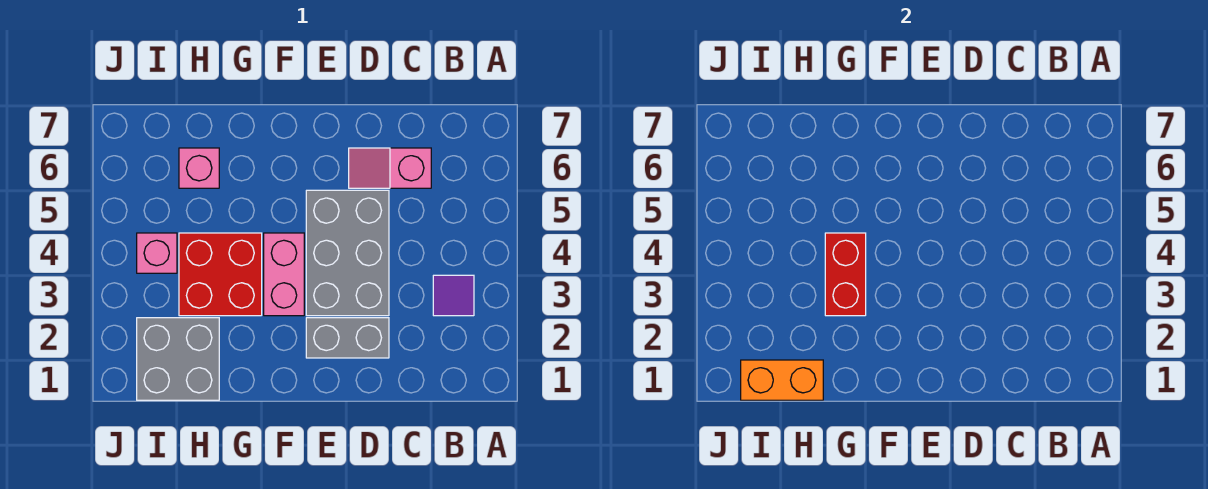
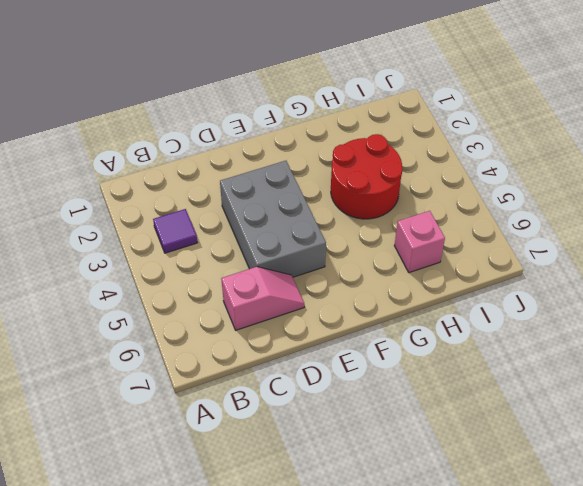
red 2x2 round brick [331,134,402,219] -> red 2x2 brick [179,233,262,316]
none -> grey 1x2 brick [306,318,389,358]
none -> pink 1x2 brick [264,233,304,316]

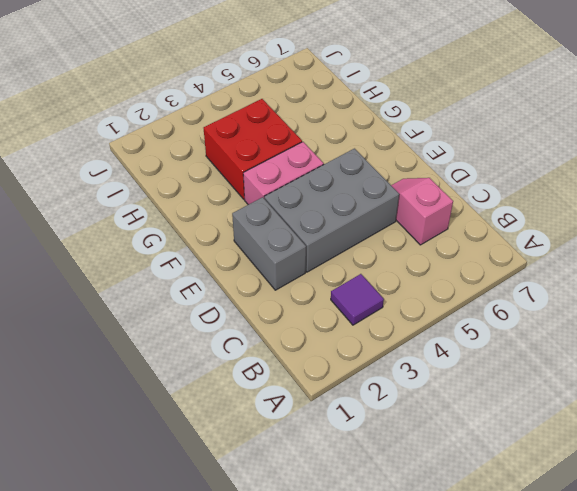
none -> grey 2x2 brick [137,318,219,400]
none -> pink 1x1 brick [179,148,219,188]

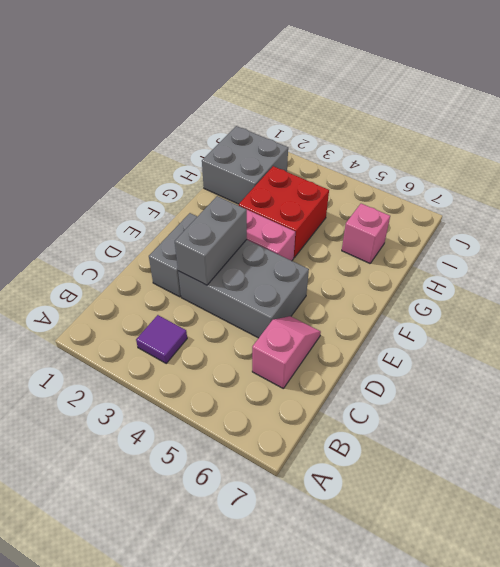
grey 1x2 brick [175,196,247,285] -> none
none -> pink 1x1 brick [137,233,177,273]
none -> red 1x2 brick [825,233,866,316]

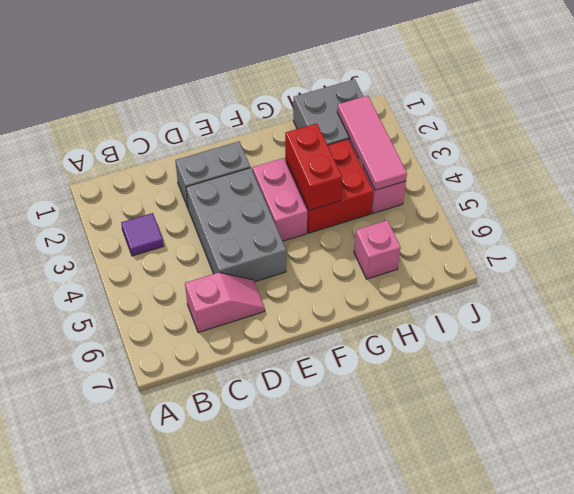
pink 1x3 tile [337,96,407,190] -> none
none -> orange 1x2 brick [741,360,823,400]

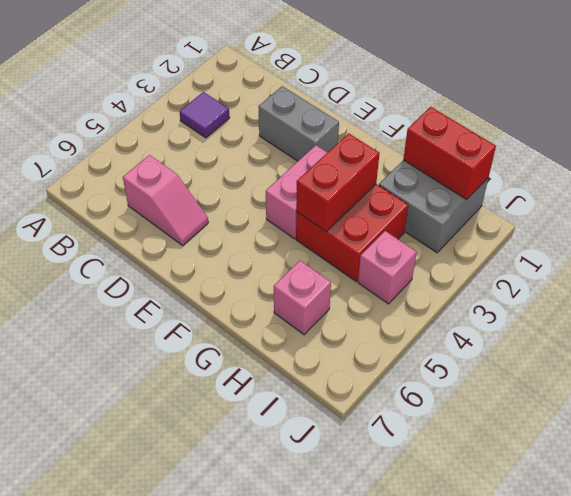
red 1x2 brick [403,107,496,200] -> orange 1x2 brick [741,360,823,400]
none -> grey 2x3 brick [306,190,389,316]

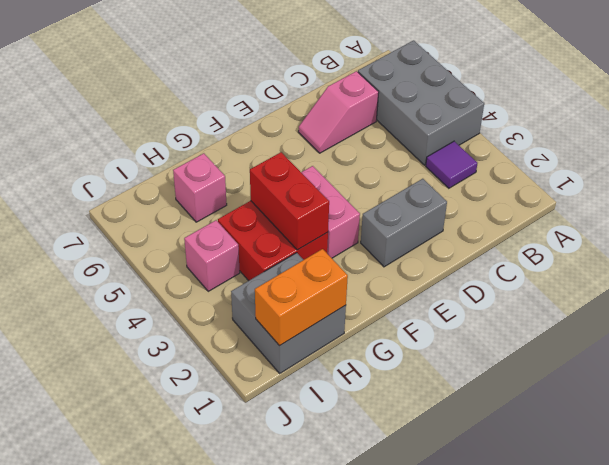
grey 2x3 brick [358,41,484,165] -> grey 2x3 brick moved to [306,190,389,316]

